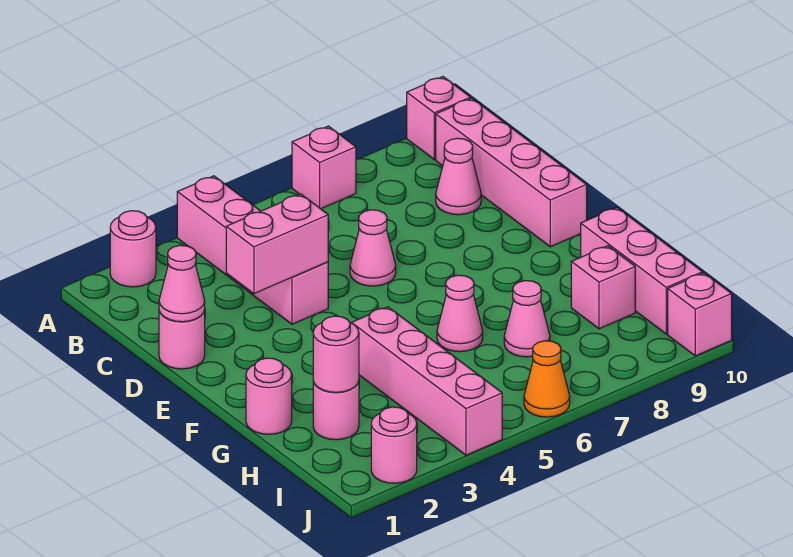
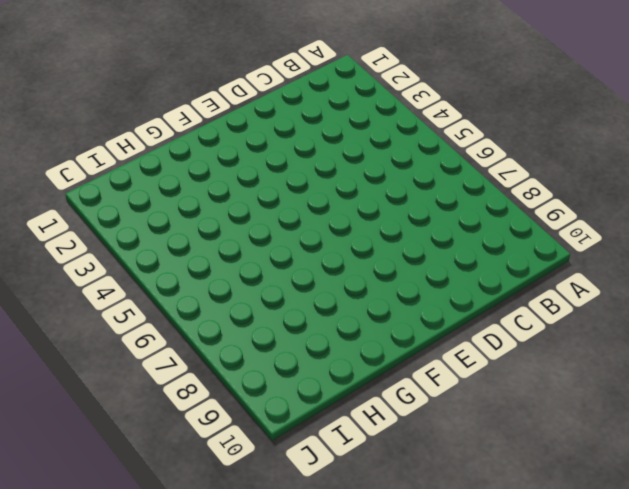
none -> pink 1x1 round brick [110,211,156,287]
none -> pink 1x4 brick [177,176,328,324]
none -> pink 1x1 brick [292,126,356,209]

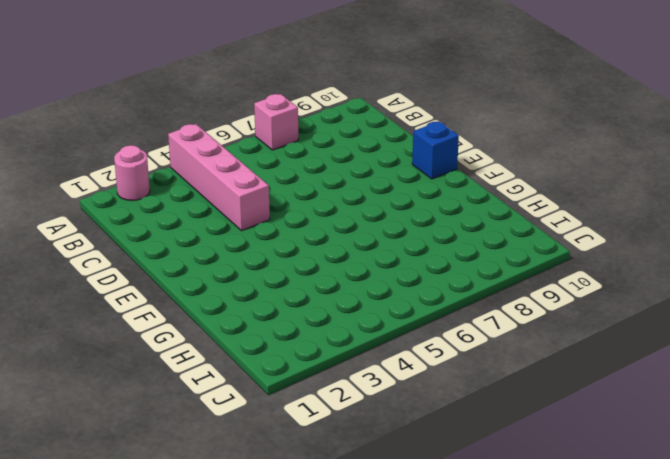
blue 1x1 brick [412,121,459,179] -> pink 1x4 brick [436,98,587,247]
none -> pink 1x1 brick [407,77,471,159]
none -> pink 1x1 cone [436,138,481,215]
none -> pink 1x1 round brick [159,310,205,369]

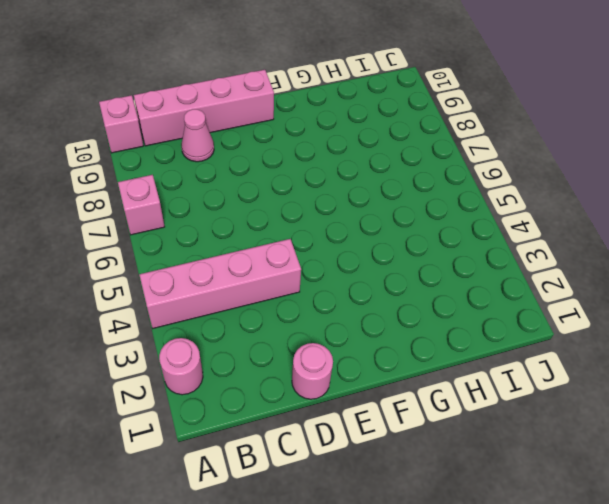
none -> pink 1x1 cone [350,210,396,286]
none -> pink 1x1 round brick [246,358,292,434]
none -> pink 1x4 brick [352,307,502,455]

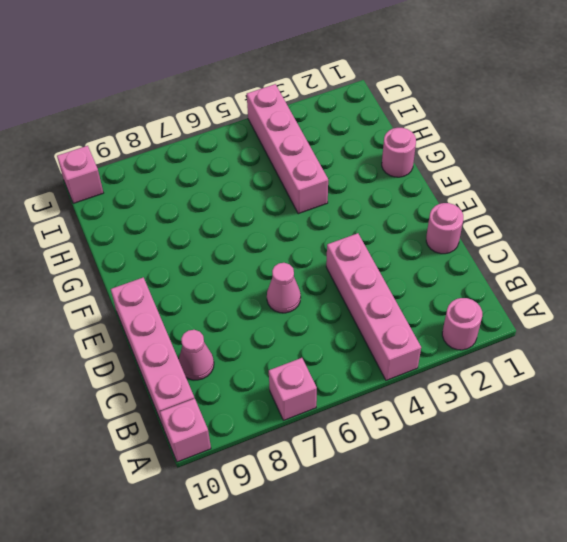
none -> pink 1x1 cone [437,275,483,352]
none -> pink 1x3 brick [581,208,703,334]
none -> pink 1x1 round brick [313,381,359,440]

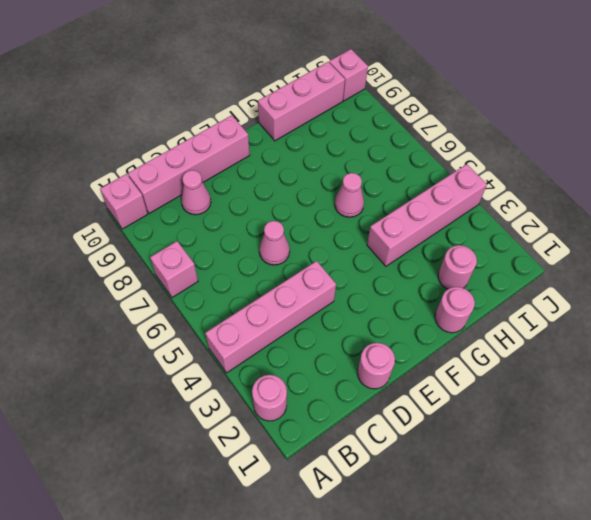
none -> pink 1x1 cone [504,281,550,357]
none -> pink 1x1 brick [571,246,635,329]
none -> pink 1x1 round brick [371,407,417,483]

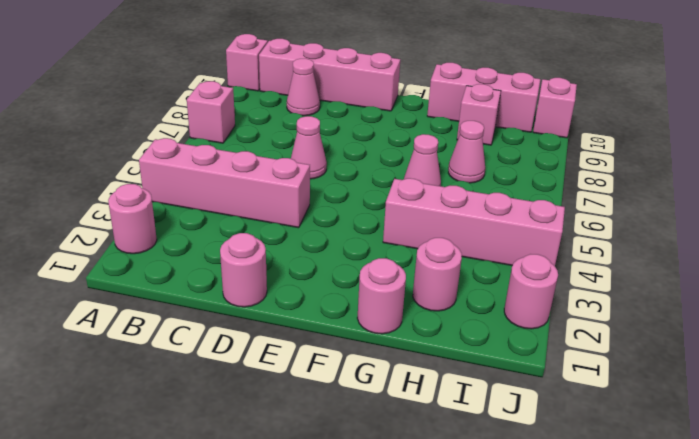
none -> orange 1x1 cone [524,341,570,417]
none -> pink 1x1 cone [159,245,205,322]
none -> pink 1x2 brick [226,194,328,294]

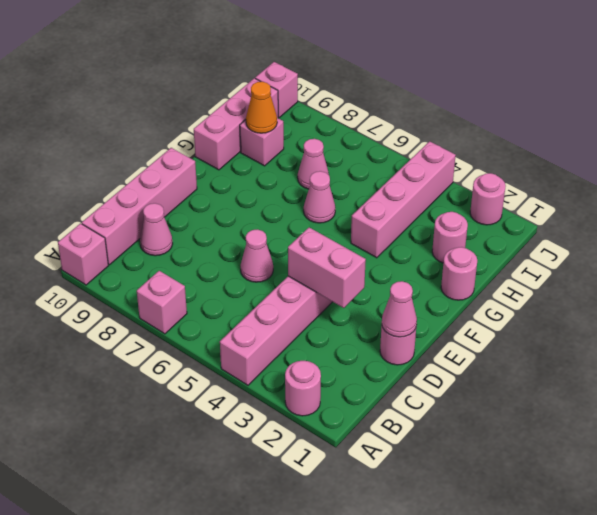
orange 1x1 cone [246,82,277,133] -> orange 1x1 cone moved to [524,341,570,417]
none -> pink 1x1 round brick [313,316,359,392]

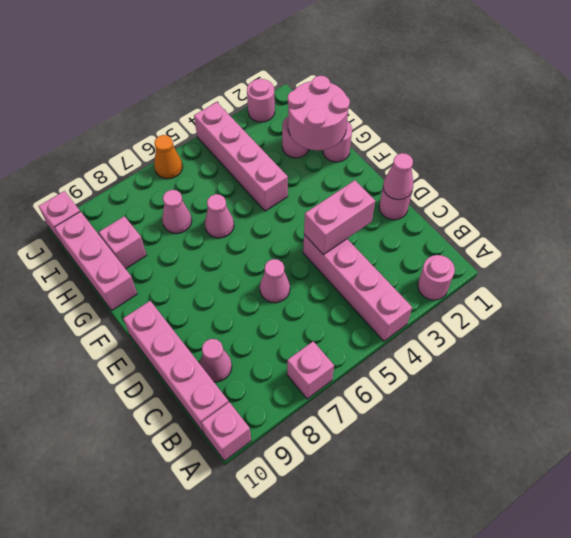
pink 2x2 round brick [288,76,350,150] -> pink 1x1 round brick [313,316,359,392]

